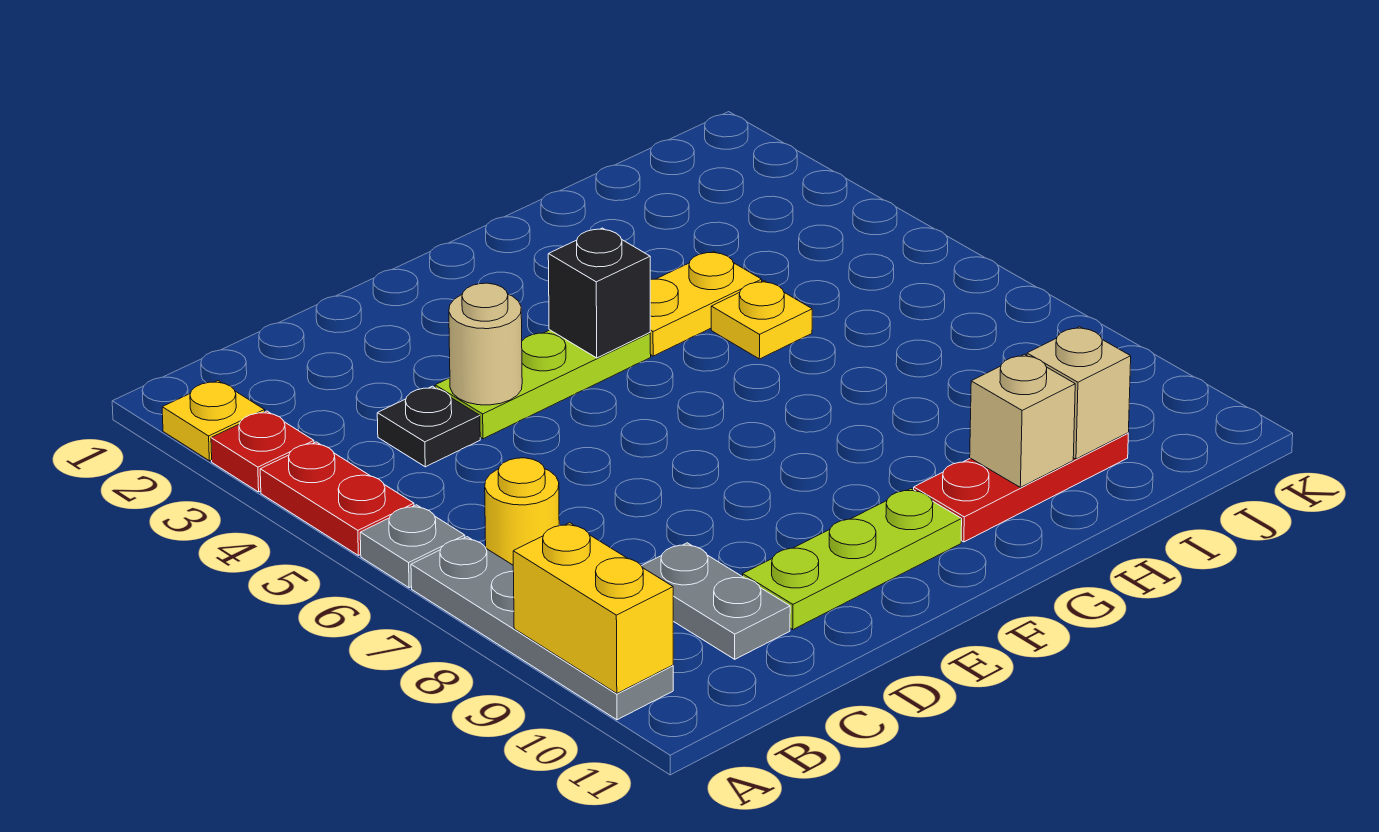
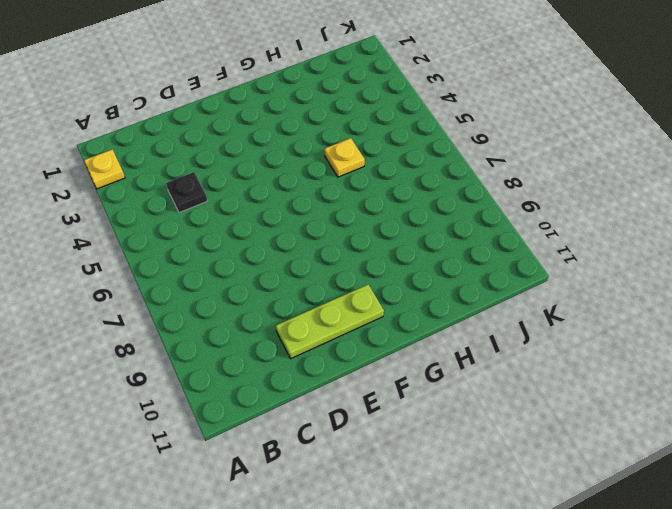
none -> red 1x1 plate [211,411,314,492]
none -> red 1x2 plate [260,442,414,555]
none -> grey 1x1 plate [360,505,465,588]

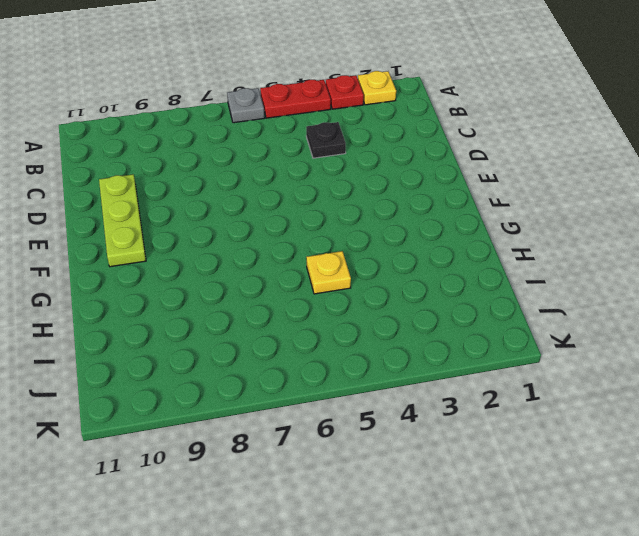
none -> grey 1x4 plate [411,537,673,720]
none -> yellow 1x1 round brick [485,458,559,565]
none -> grey 1x2 plate [642,543,790,659]

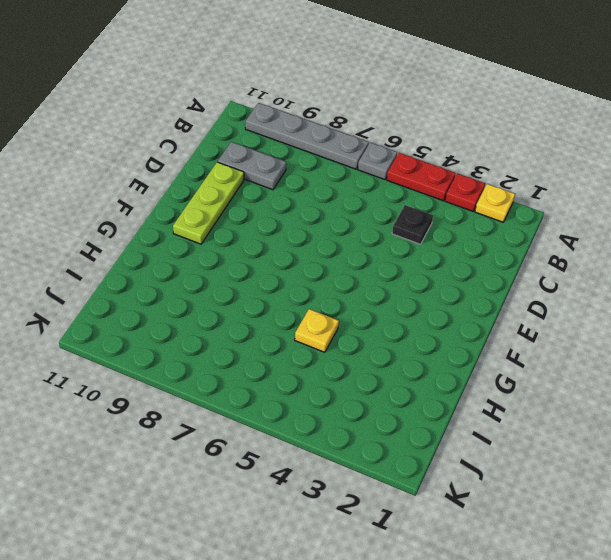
none -> yellow 1x1 round brick [485,458,559,565]
none -> lime 1x3 plate [435,330,651,439]
none -> yellow 1x2 plate [650,251,762,356]

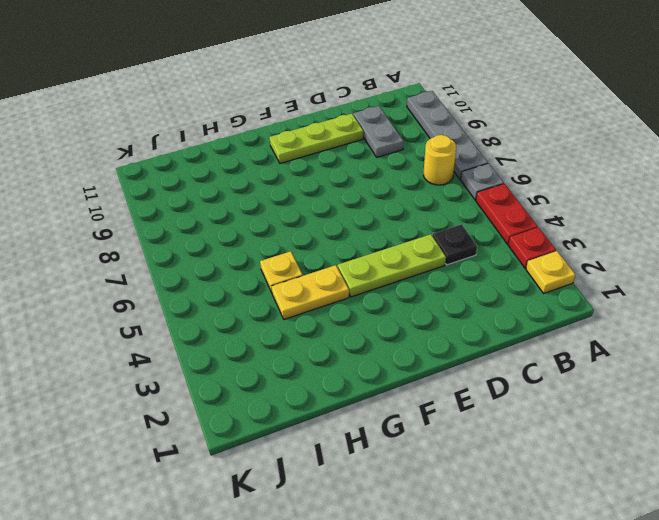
none -> red 1x3 plate [914,433,1128,542]
none -> yellow 1x2 brick [513,523,673,693]
none -> tan 1x1 round brick [449,283,522,405]

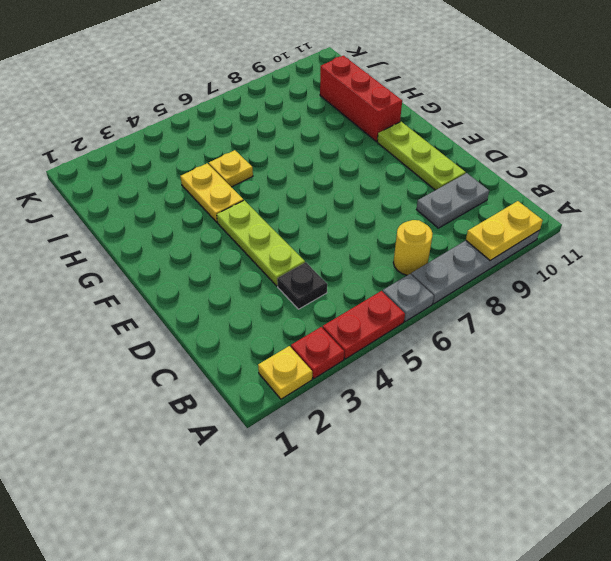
yellow 1x2 plate [466,201,543,260] -> yellow 1x2 brick [513,523,673,693]
red 1x3 brick [320,56,402,142] -> red 1x3 plate [914,433,1128,542]
none -> tan 1x1 round brick [449,283,522,405]
none -> black 1x1 brick [548,228,650,358]
none -> tan 1x1 brick [970,354,1075,487]

